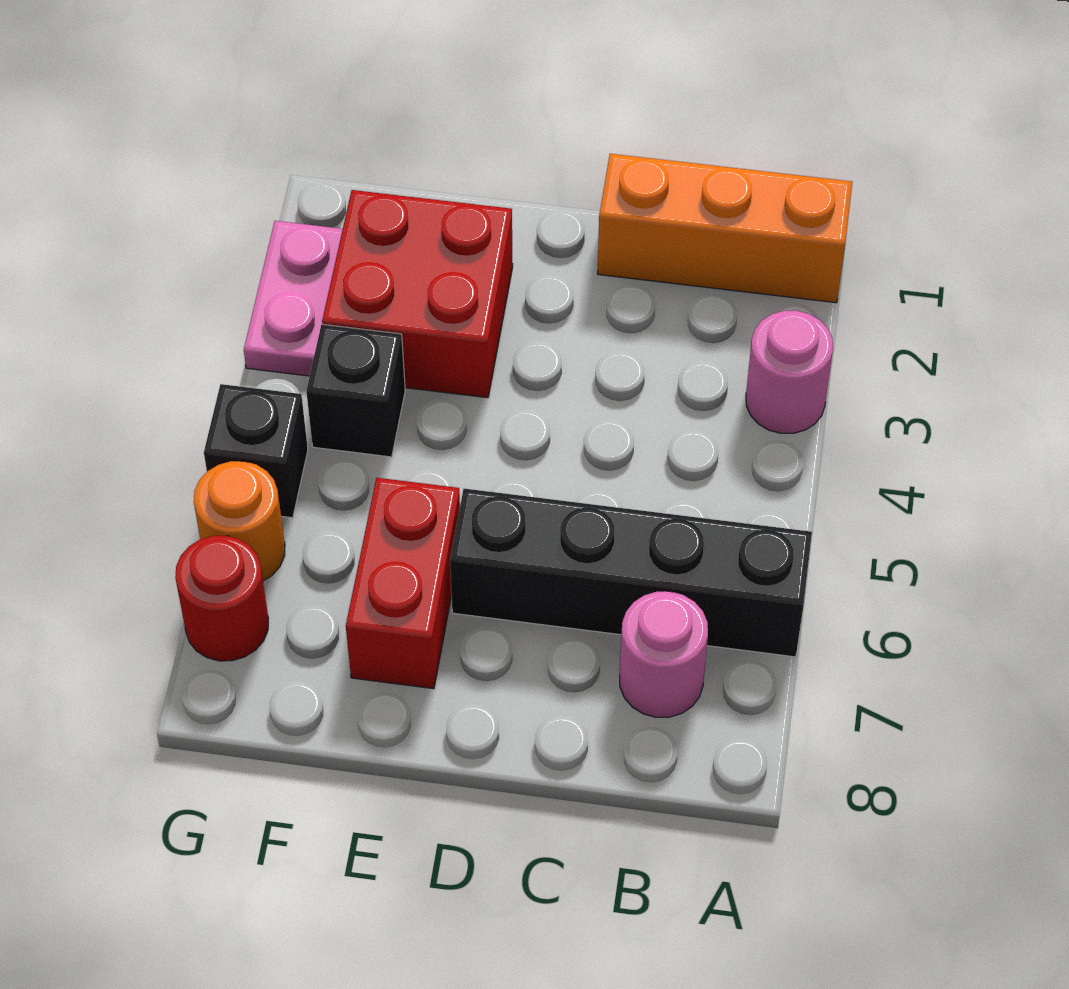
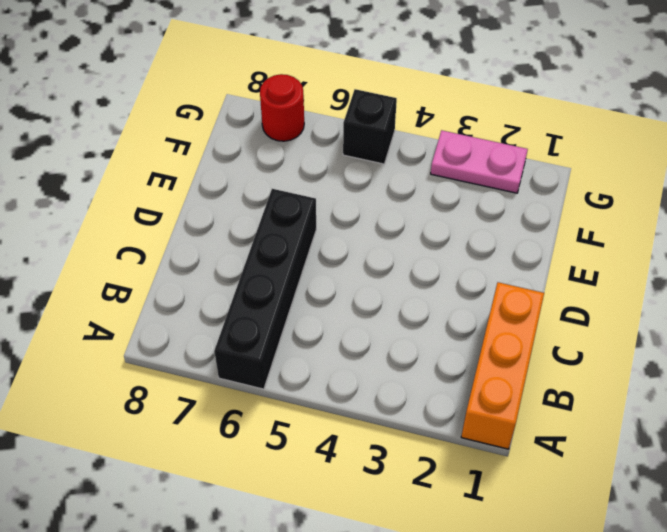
none -> pink 1x1 round brick [746,311,833,433]
none -> pink 1x1 round brick [620,591,708,717]

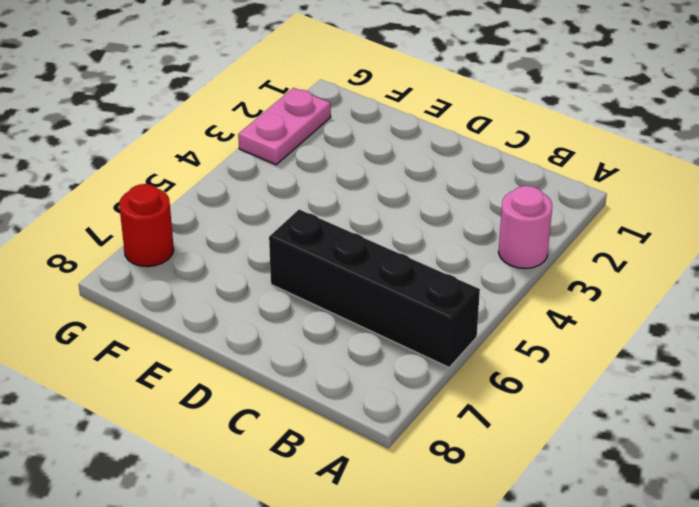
none -> orange 1x3 brick [597,154,852,303]
none -> pink 1x1 round brick [620,591,708,717]

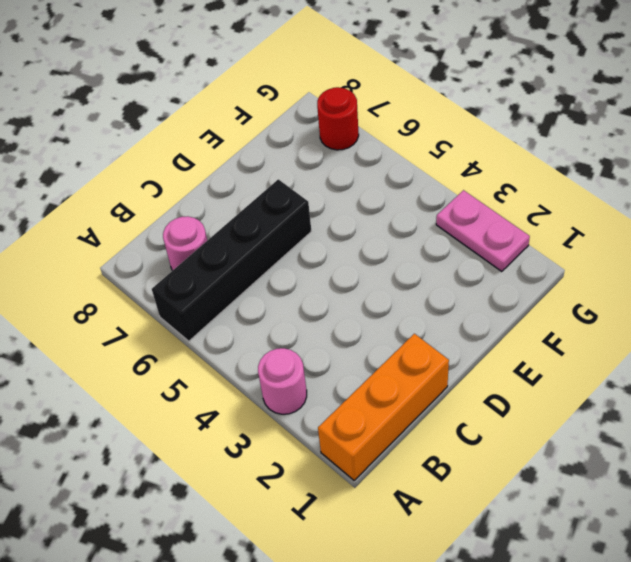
none -> red 2x2 brick [322,190,513,398]
none -> red 1x2 brick [346,478,460,689]

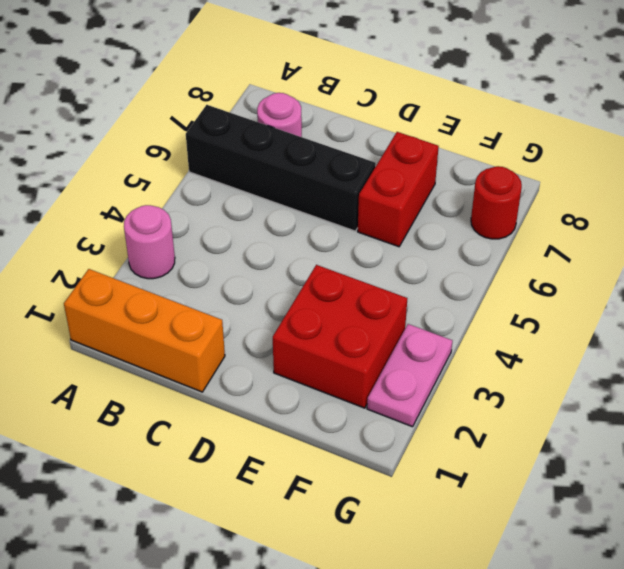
none -> black 1x1 brick [306,324,405,457]
none -> black 1x1 brick [204,384,308,518]

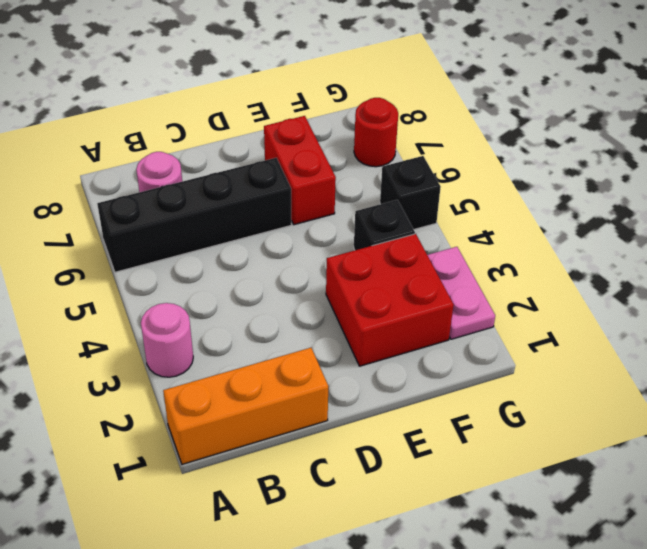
none -> orange 1x1 round brick [194,461,285,581]

